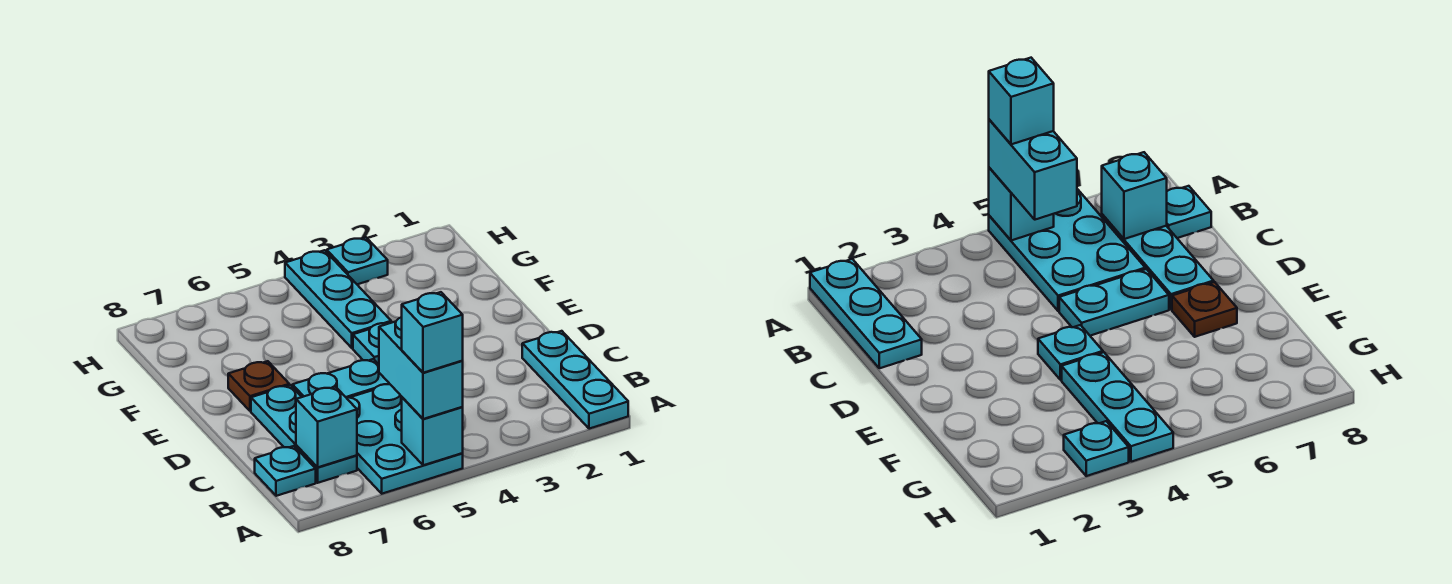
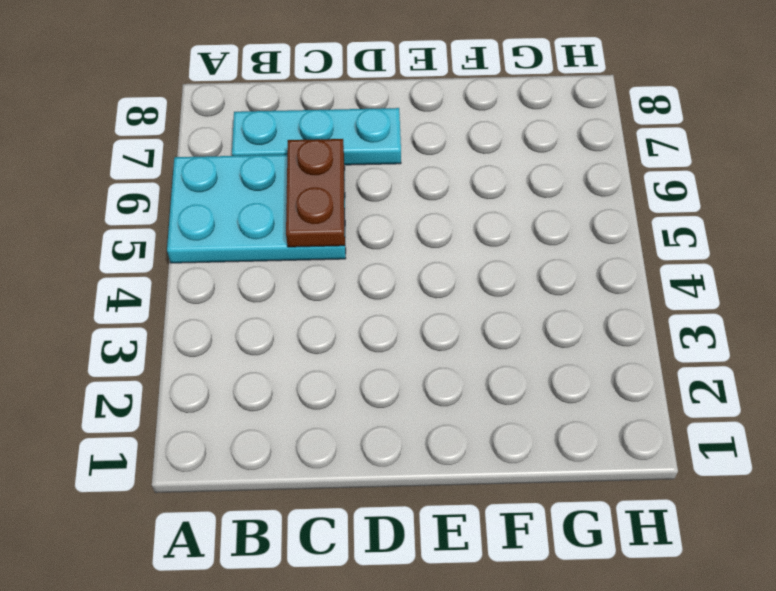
brown 1x2 plate [286,139,345,247] -> none
none -> cyan 1x3 plate [522,331,628,429]
none -> cyan 1x1 plate [255,446,316,496]
none -> cyan 1x2 plate [292,359,389,398]

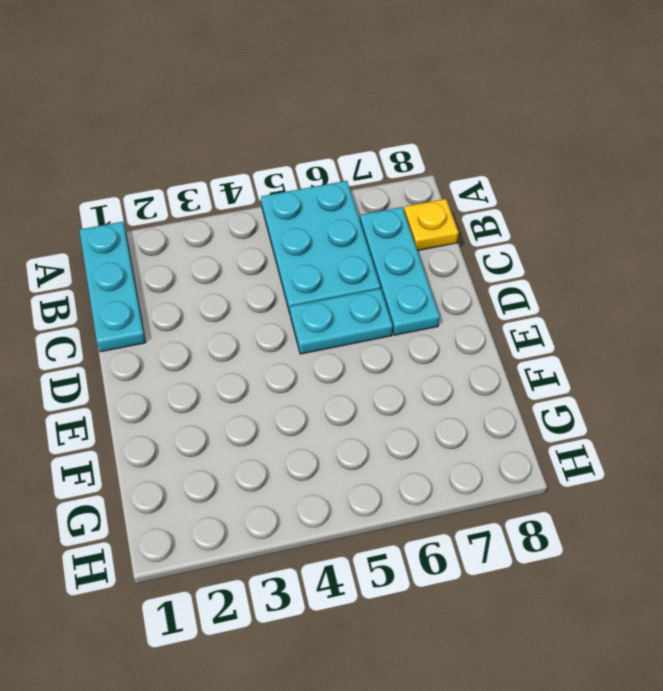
yellow 1x1 plate [404,199,459,251] -> cyan 1x1 plate [255,446,316,496]
none -> cyan 1x1 plate [353,322,392,364]
none -> brown 1x1 plate [228,361,289,411]
none -> cyan 1x3 plate [285,250,391,348]

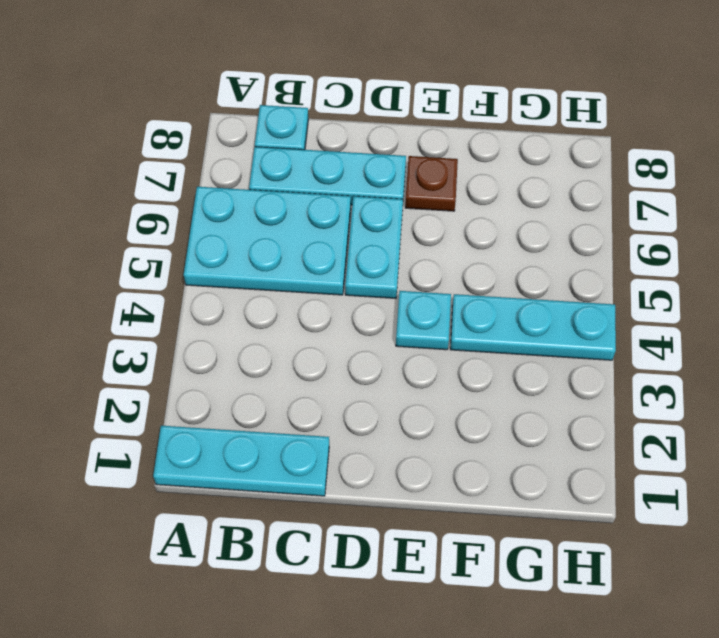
none -> cyan 1x1 plate [327,237,388,284]
none -> cyan 1x1 brick [402,397,463,465]
none -> cyan 1x1 brick [296,387,357,467]

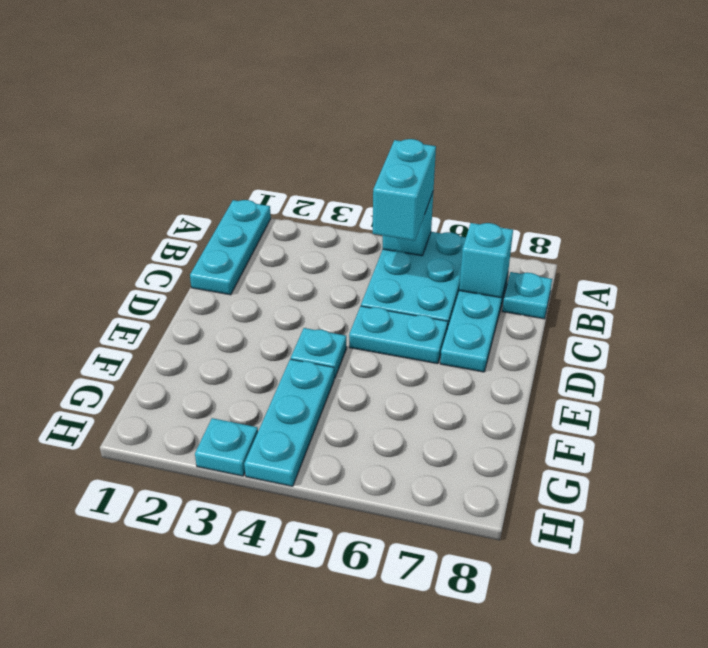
none -> brown 1x1 plate [228,361,289,411]
none -> cyan 1x1 brick [402,292,463,373]

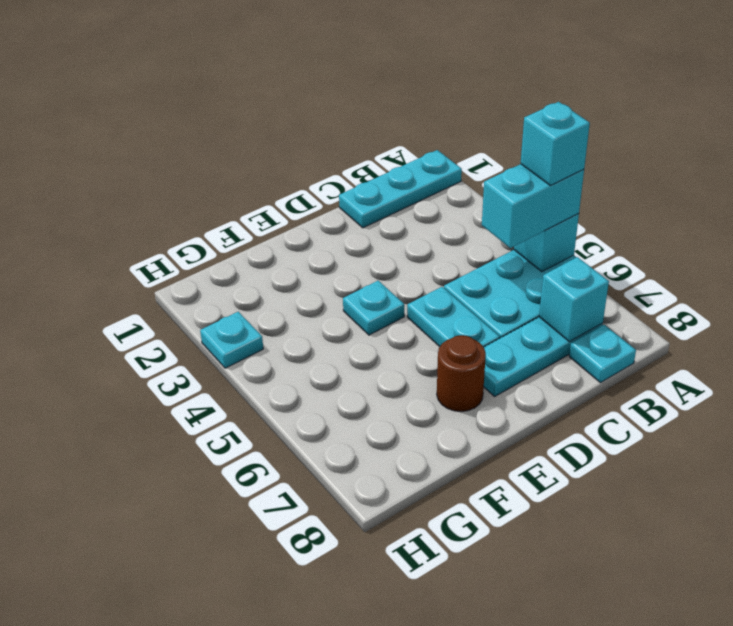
brown 1x1 round brick [437,335,486,411] -> brown 1x1 plate [228,361,289,411]
none -> cyan 1x3 plate [285,250,391,348]

